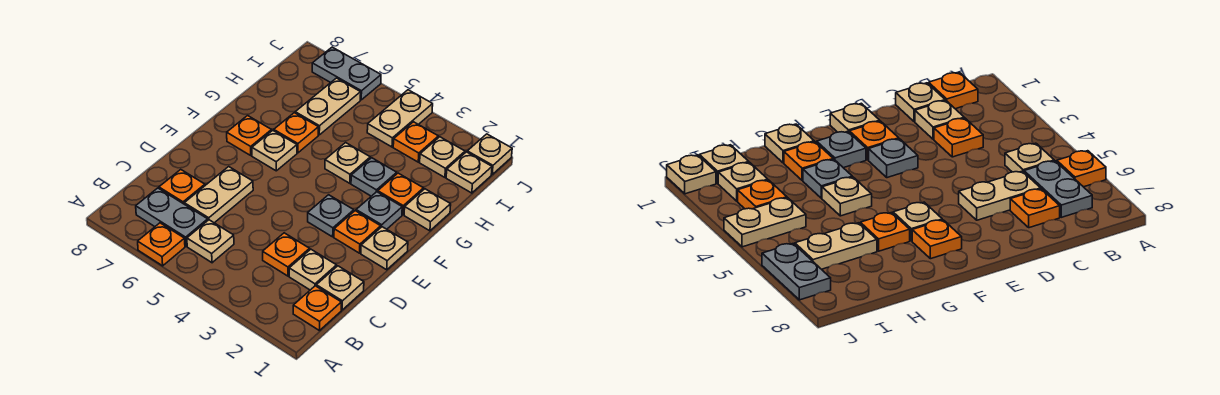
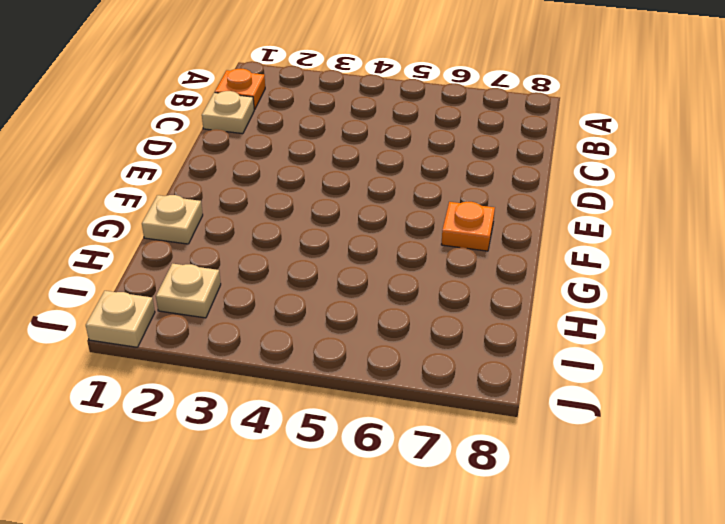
none -> orange 1x1 plate [138,223,185,266]
none -> tan 1x1 plate [187,220,234,263]
none -> grey 1x2 plate [136,188,208,246]

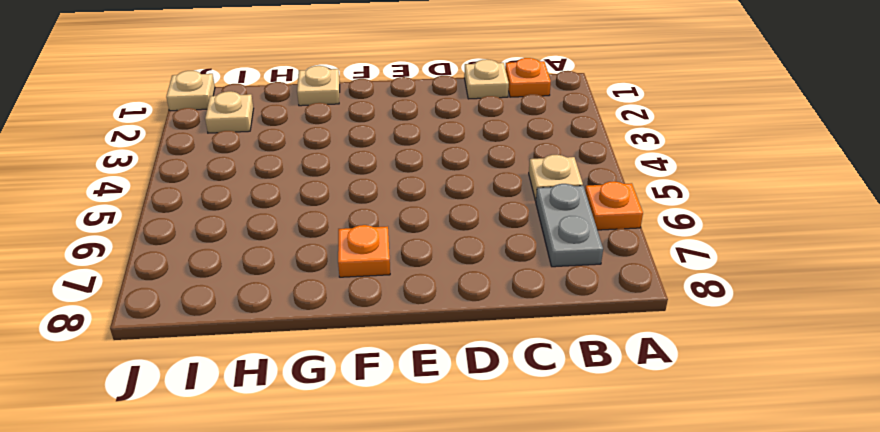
none -> tan 1x1 plate [289,249,337,290]
none -> orange 1x1 plate [263,233,310,276]
none -> tan 1x2 plate [184,167,253,223]

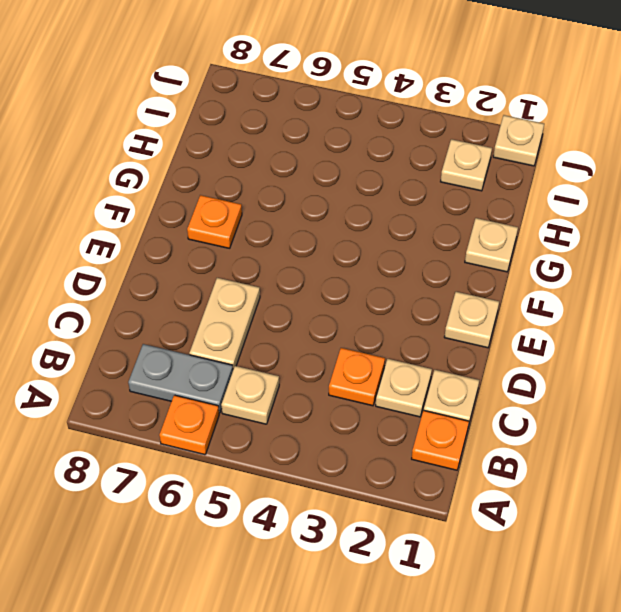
none -> orange 1x1 plate [159,170,205,204]
none -> orange 1x1 plate [334,211,381,253]
none -> grey 1x1 plate [308,195,354,237]

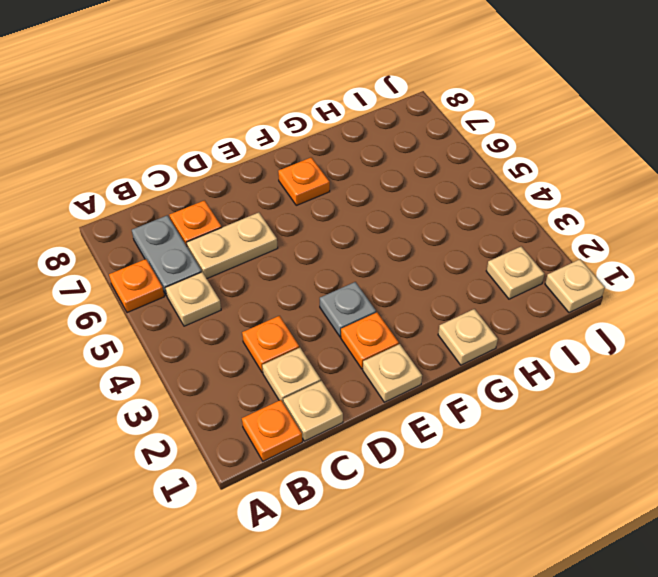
none -> grey 1x1 plate [356,192,402,229]
none -> tan 1x1 plate [252,130,297,171]
none -> orange 1x1 plate [378,173,424,215]

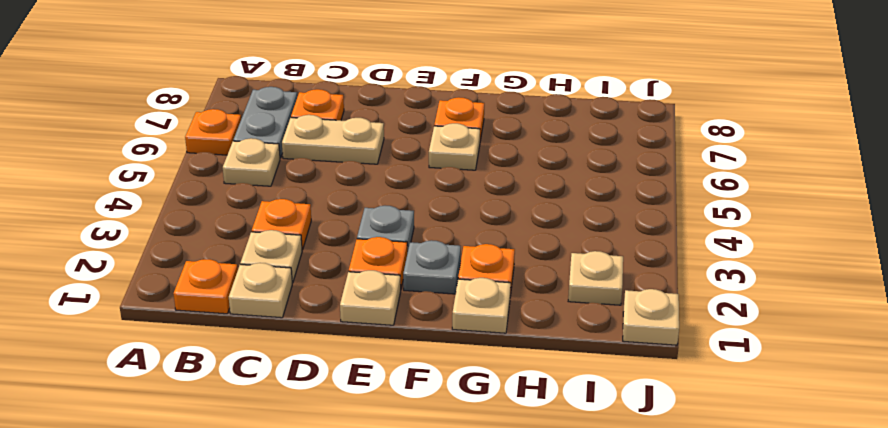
none -> grey 1x1 plate [351,158,397,196]
none -> tan 1x1 plate [325,143,370,183]
none -> orange 1x1 plate [274,113,318,153]

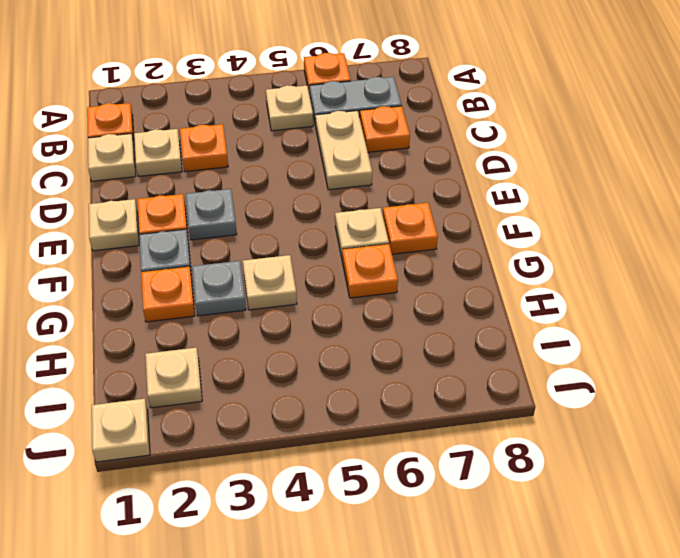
none -> tan 1x1 plate [404,189,451,231]
none -> tan 1x2 plate [295,78,361,135]
none -> tan 1x1 plate [446,152,492,193]

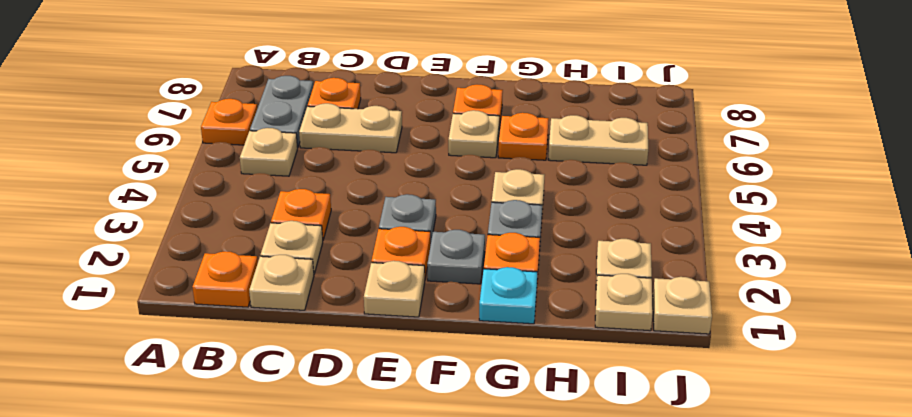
cyan 1x1 plate [479,267,537,324] -> tan 1x1 plate [404,189,451,231]
none -> orange 1x1 plate [393,122,438,162]
none -> tan 1x2 plate [367,90,433,147]
none -> grey 1x2 plate [312,47,381,100]

